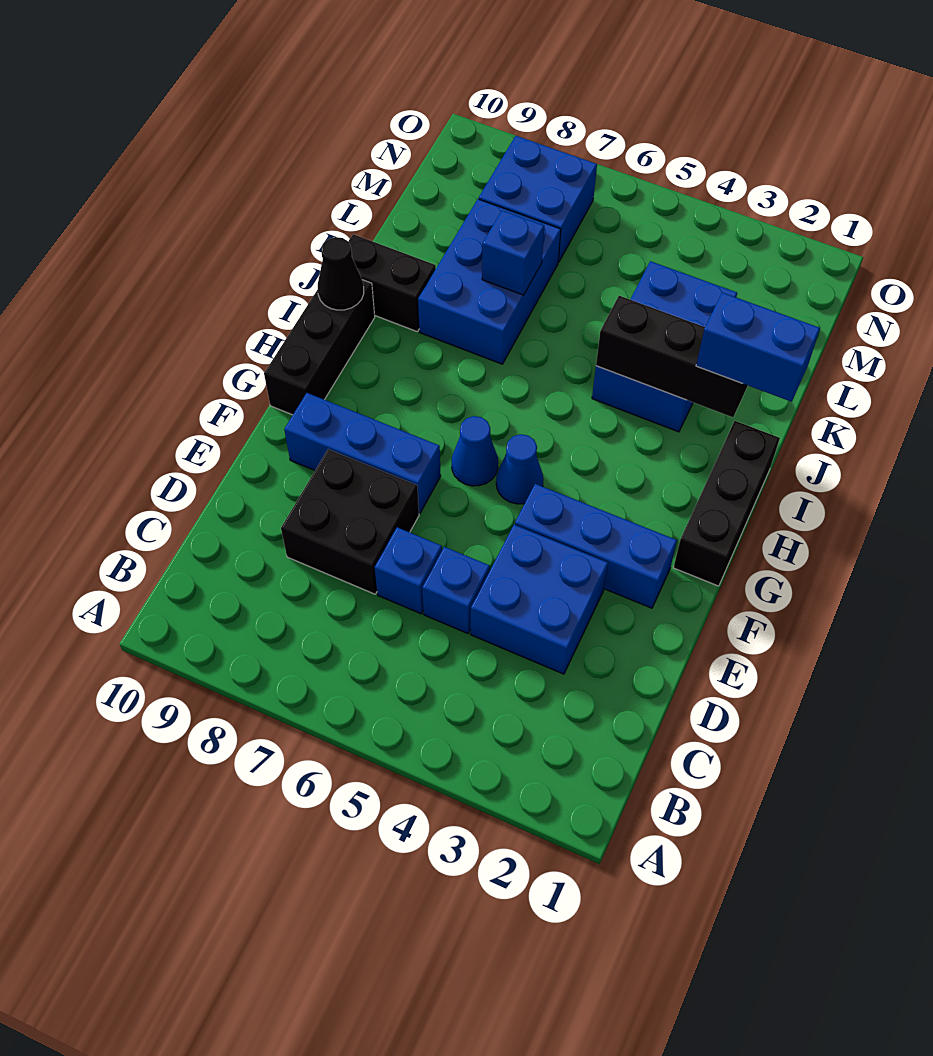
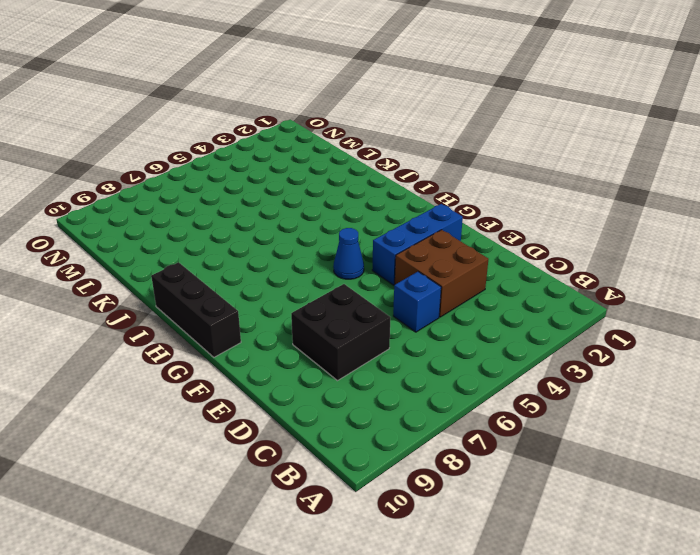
brown 2x2 brick [395,230,488,317] -> blue 2x2 brick [471,525,608,674]
none -> blue 1x1 brick [375,527,442,614]
none -> blue 1x3 brick [284,393,441,513]
none -> black 1x3 brick [673,421,780,586]

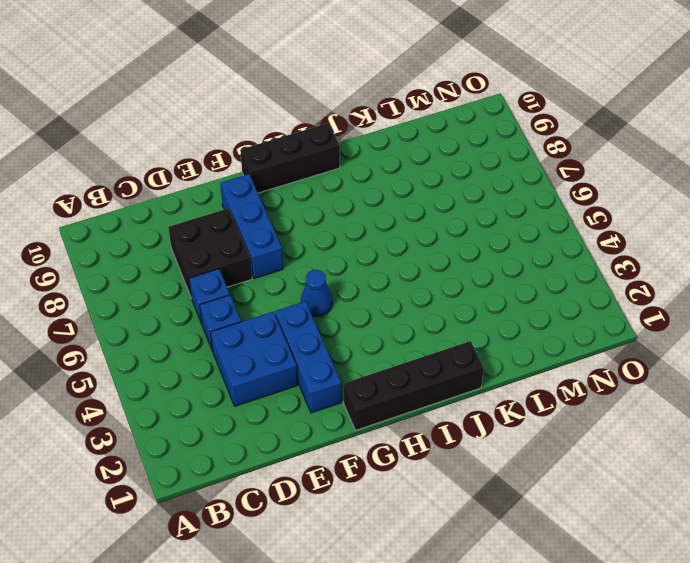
black 1x4 brick [344,341,484,430] -> black 1x3 brick [673,421,780,586]
none -> blue 1x1 cone [452,416,498,486]
none -> blue 2x3 brick [592,261,737,432]
none -> blue 2x3 brick [418,199,561,364]

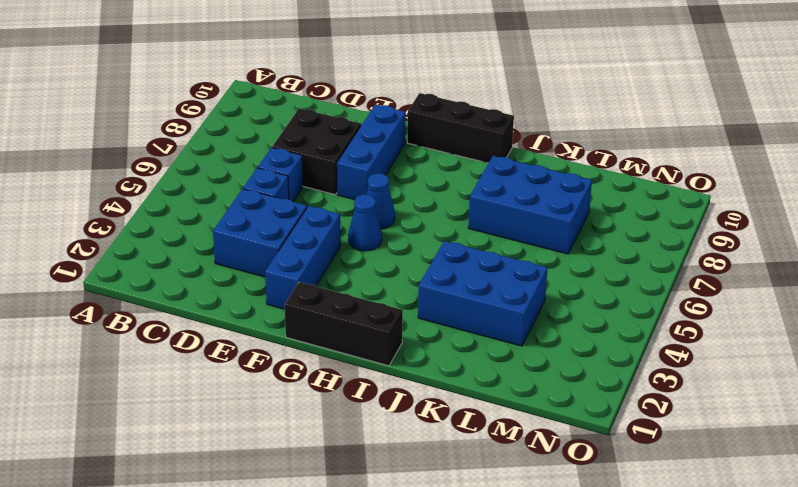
none -> black 1x2 brick [348,234,436,331]
none -> blue 2x2 brick [479,136,597,262]
none -> black 1x1 cone [318,237,364,310]

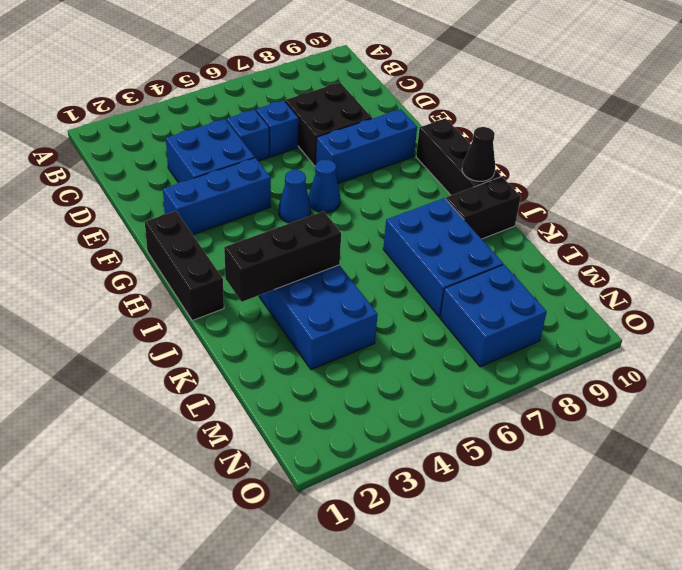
none -> blue 1x1 brick [482,210,544,295]
none -> blue 1x2 brick [696,292,820,402]

